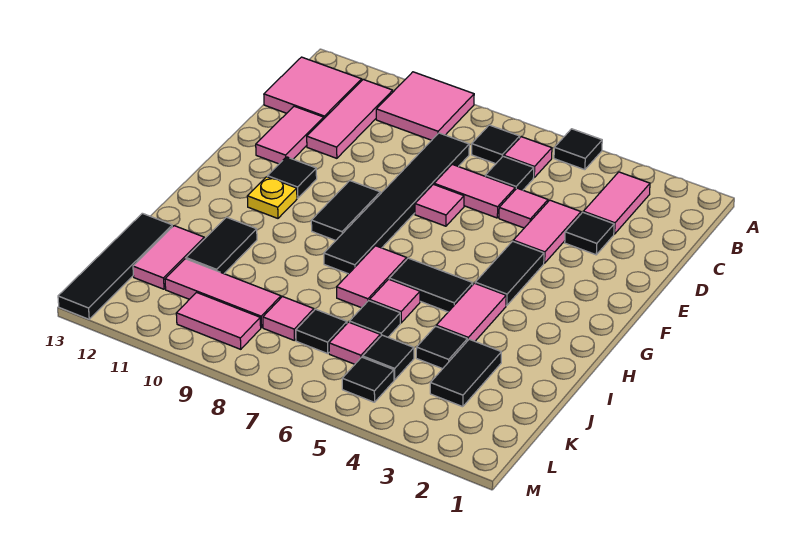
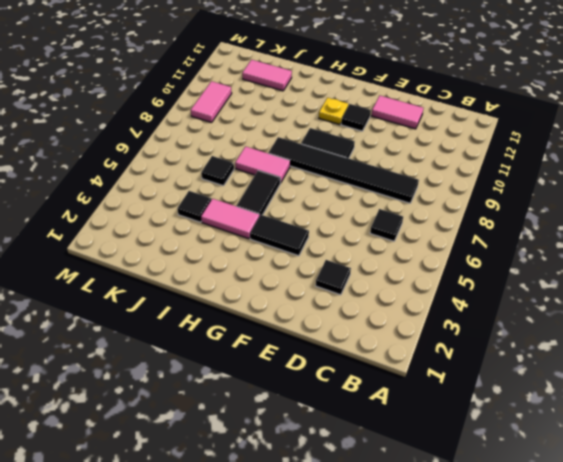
none -> black 1x1 tile [554,129,602,170]
none -> pink 2x2 tile [376,72,474,140]
none -> pink 1x2 tile [583,172,650,234]
none -> pink 1x1 tile [504,137,552,177]

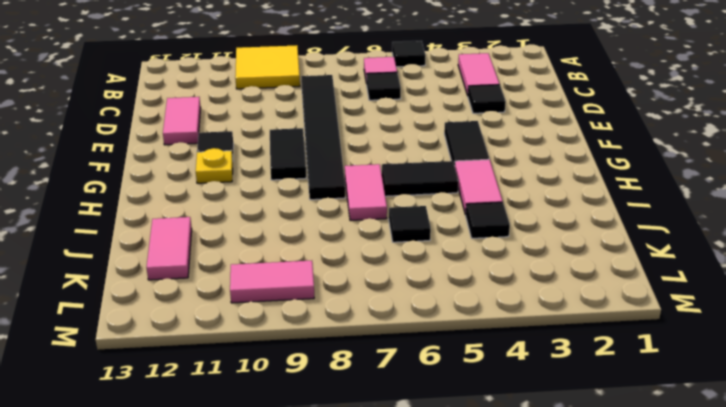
yellow 2x2 tile [235,45,300,89] -> pink 2x2 tile [376,72,474,140]
none -> black 1x1 tile [472,125,520,164]
none -> pink 1x3 tile [307,80,393,158]
none -> pink 2x2 tile [264,57,362,118]
none -> pink 1x2 tile [513,200,581,263]

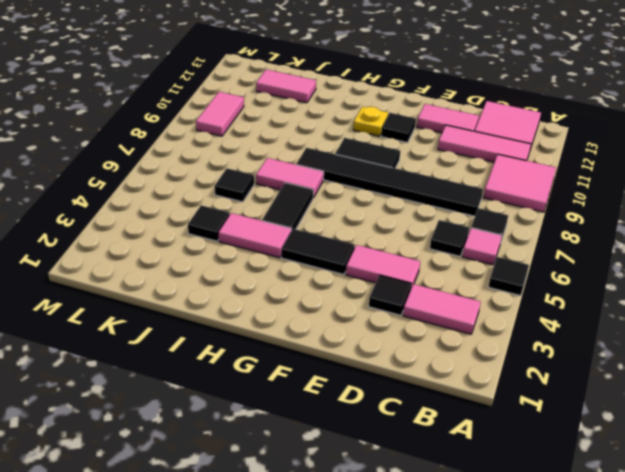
none -> pink 1x1 tile [499,188,548,228]
none -> pink 1x2 tile [434,164,515,218]
none -> pink 1x1 tile [415,184,464,226]
none -> pink 1x1 tile [370,279,420,323]

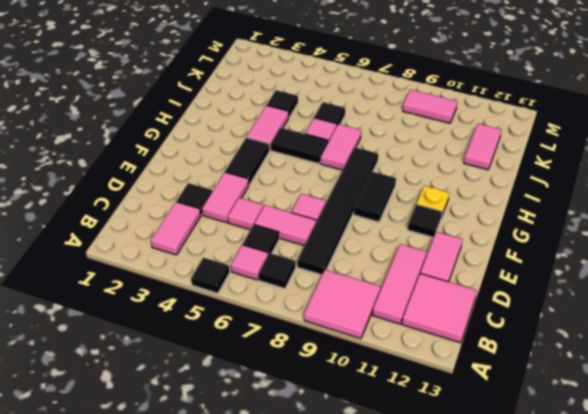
none -> black 1x2 tile [186,217,257,274]
none -> black 1x2 tile [430,339,501,407]
none -> black 1x4 tile [58,213,172,319]
none -> black 1x1 tile [363,335,414,380]

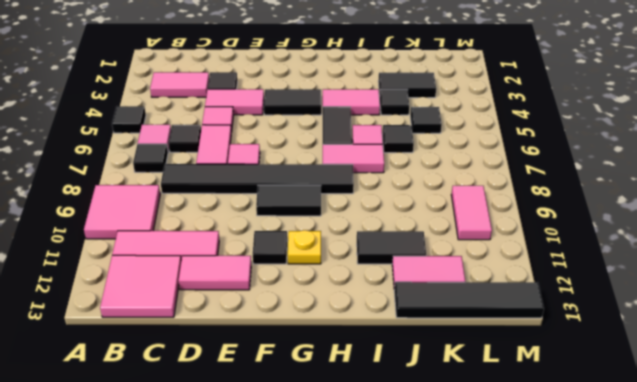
none -> pink 1x1 tile [329,322,380,364]
none -> black 1x1 tile [296,309,347,354]
none -> pink 1x1 tile [263,296,314,341]
none -> pink 1x3 tile [165,259,281,328]

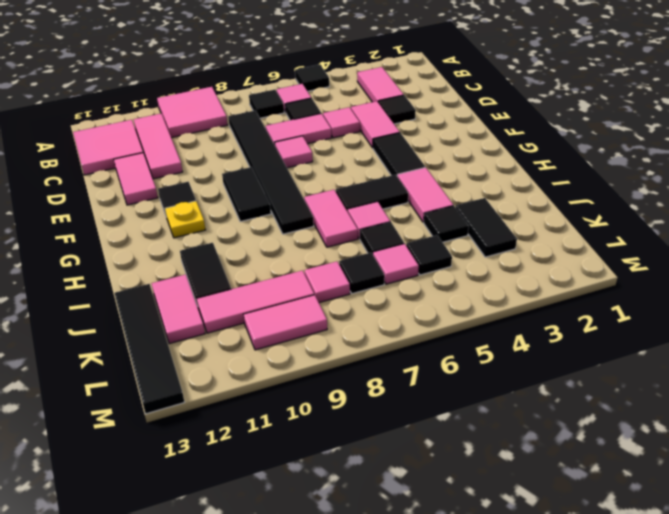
none -> black 1x1 tile [342,357,394,402]

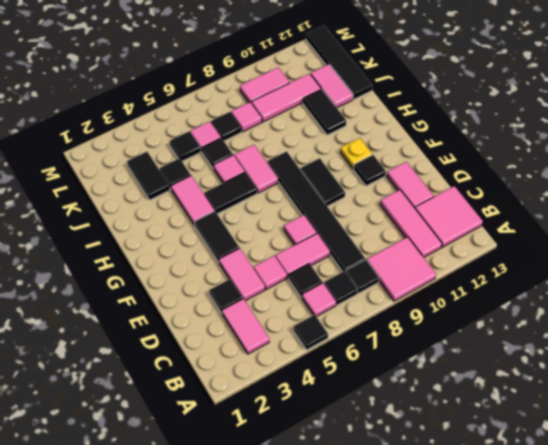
black 1x1 tile [346,260,379,293] -> black 1x1 tile moved to [342,357,394,402]

